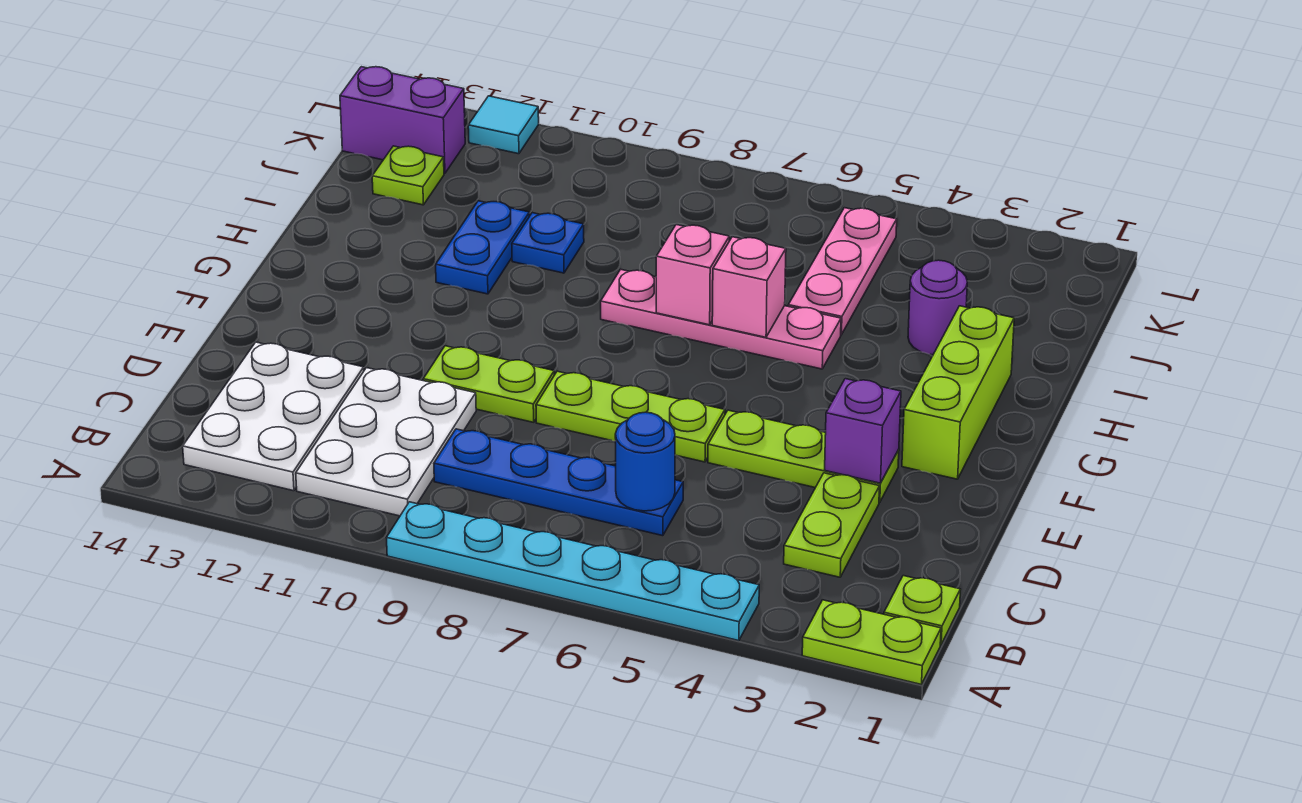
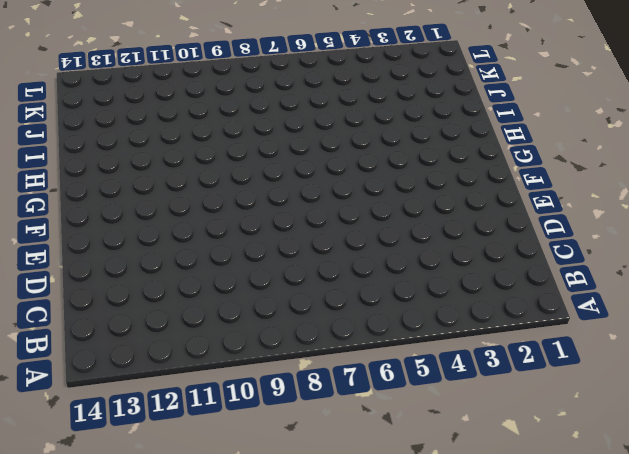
none -> lime 1x2 plate [802,600,941,684]
none -> cyan 1x6 plate [387,502,759,641]
none -> lime 1x1 plate [884,576,961,645]

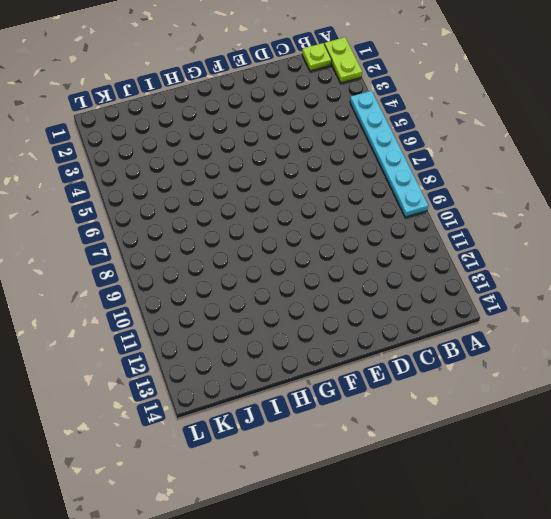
none -> white 2x3 plate [296,368,476,516]
none -> white 2x3 plate [183,342,364,491]
none -> lime 1x2 plate [784,473,880,577]

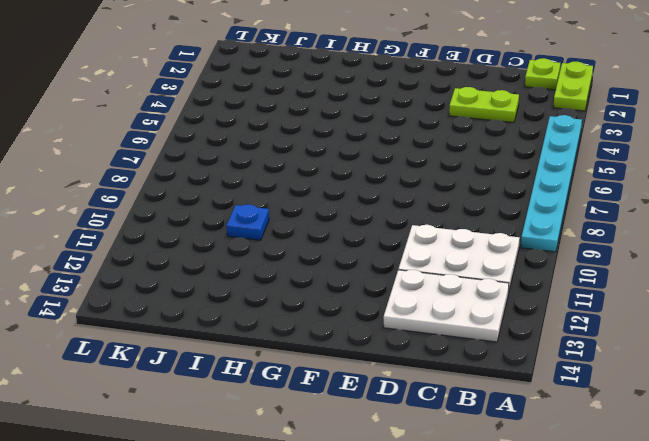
none -> blue 1x4 plate [434,429,683,536]
none -> lime 1x3 plate [708,410,899,502]
none -> lime 1x3 plate [536,371,725,462]

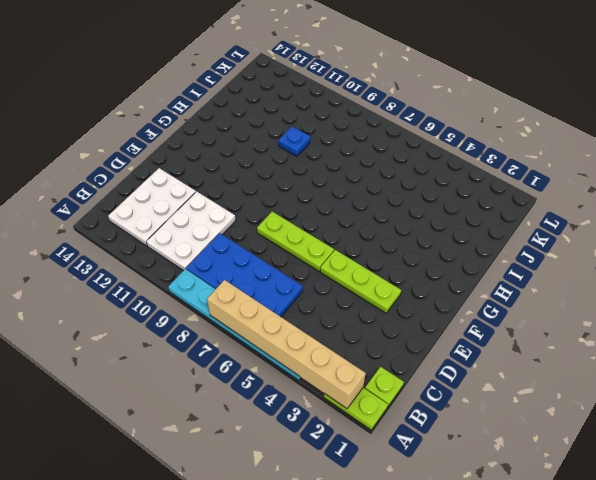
tan 1x6 brick [207,280,366,408] -> none
blue 2x4 plate [186,233,303,317] -> blue 1x4 plate [434,429,683,536]
none -> lime 1x2 plate [784,473,880,577]
none -> lime 1x2 plate [423,346,554,422]
none -> lime 1x3 brick [902,306,1014,479]

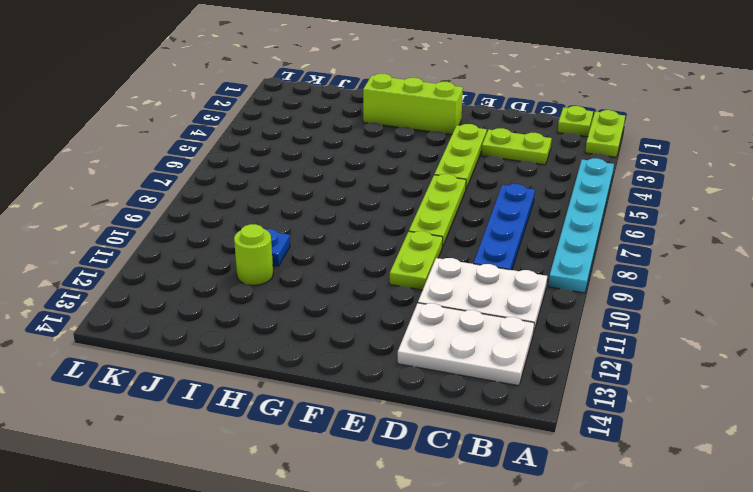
lime 1x1 round brick [234,224,273,285] -> blue 1x2 plate [436,201,529,294]
none -> pink 1x4 plate [601,269,841,369]
none -> purple 1x1 round brick [908,260,967,355]
none -> pink 1x3 plate [788,208,897,335]

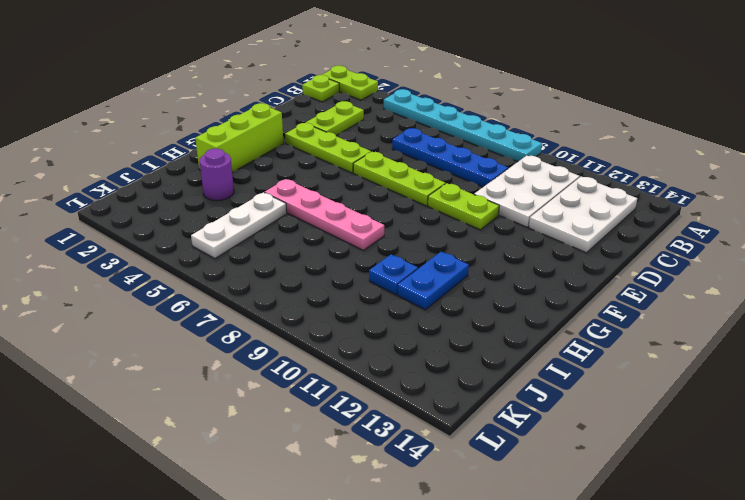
white 1x3 plate [191,192,287,258] -> pink 1x3 plate [788,208,897,335]
none -> lime 1x1 plate [372,146,444,205]
none -> purple 1x2 brick [340,67,465,173]
none -> cyan 1x1 tile [468,96,539,154]

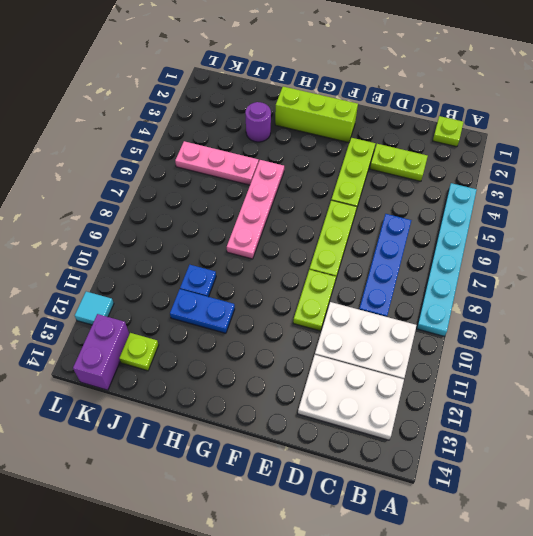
none -> lime 1x2 plate [802,600,941,684]
none -> blue 1x1 round brick [615,412,675,511]
none -> purple 1x1 brick [825,379,901,483]

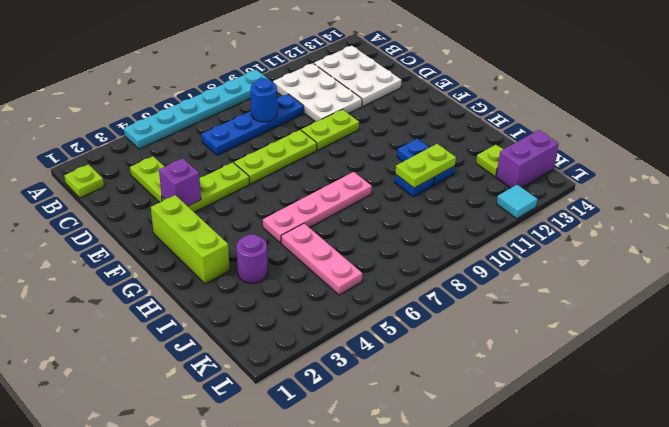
blue 1x1 round brick [251,78,277,122] -> blue 1x1 round brick moved to [615,412,675,511]
lime 1x2 plate [395,144,456,188] -> lime 1x2 plate moved to [802,600,941,684]
none -> pink 1x1 brick [712,237,786,337]
none -> pink 1x1 brick [656,225,729,325]

